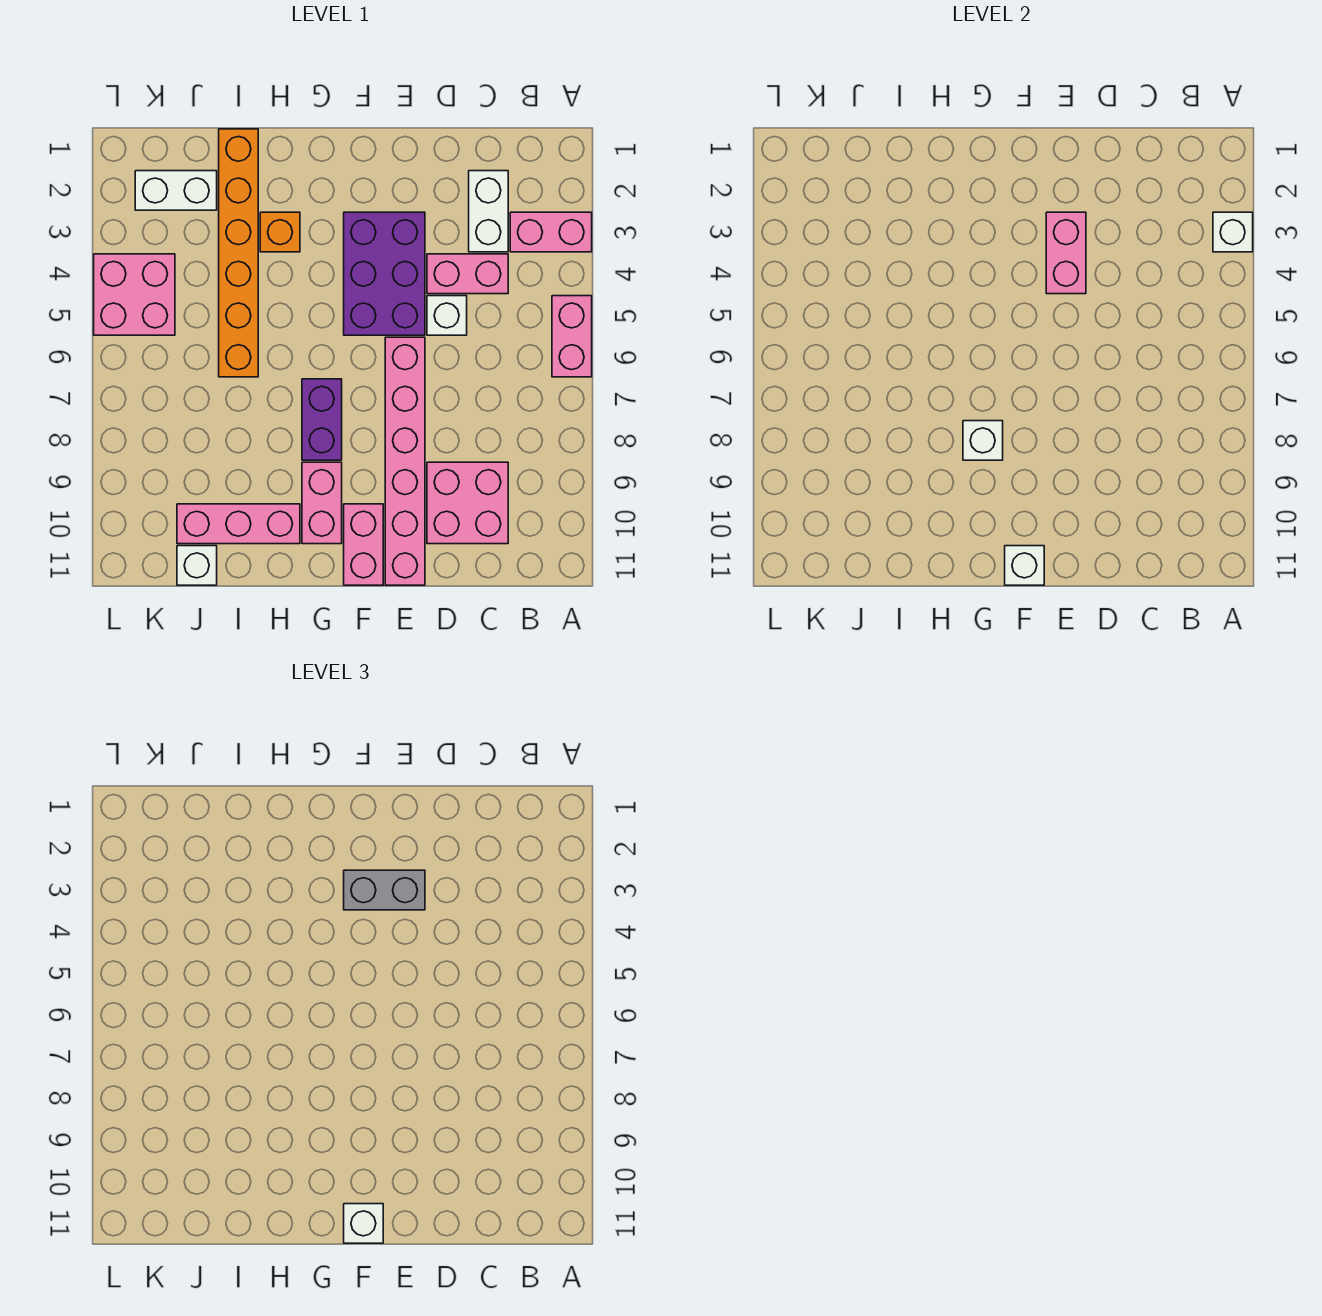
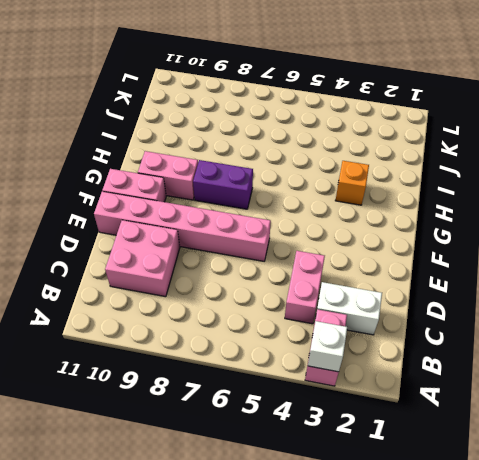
none -> pink 1x2 brick [552,296,592,377]
none -> white 1x1 brick [427,296,467,335]
none -> purple 2x3 brick [344,212,425,335]

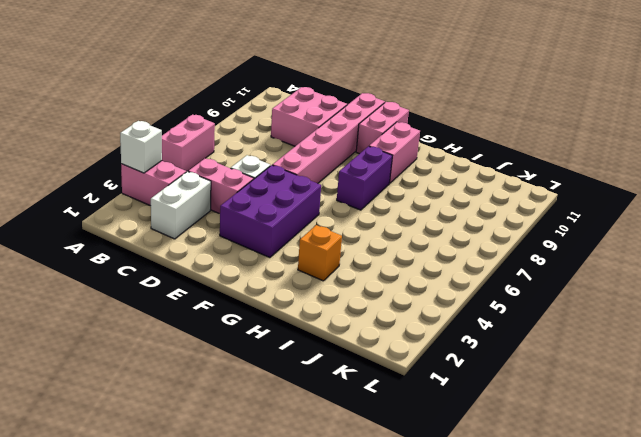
none -> pink 1x3 brick [177,504,300,544]
none -> orange 1x6 brick [219,129,258,377]
none -> white 1x2 brick [135,171,217,210]

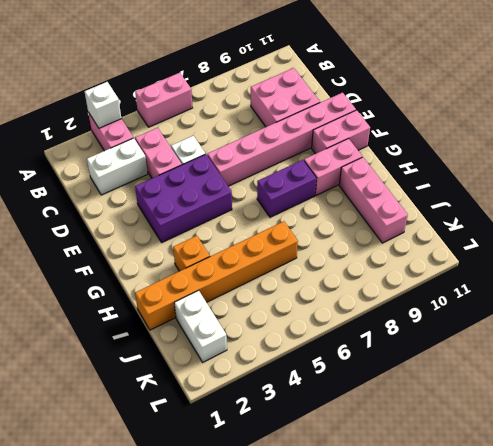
none -> white 1x1 brick [177,546,217,585]
none -> pink 2x2 brick [94,254,175,335]
none -> pink 1x2 brick [1046,212,1086,294]

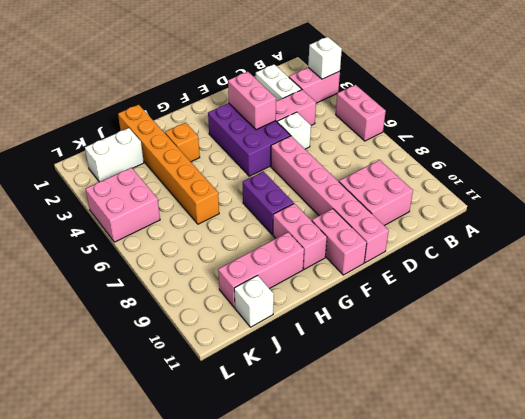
none -> white 1x1 brick [1005,546,1044,585]
none -> white 1x1 brick [963,421,1003,460]
none -> grey 1x2 brick [344,870,425,910]

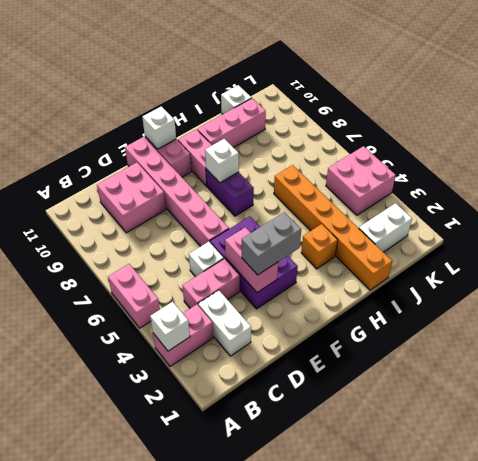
none -> white 1x1 brick [344,1204,383,1243]

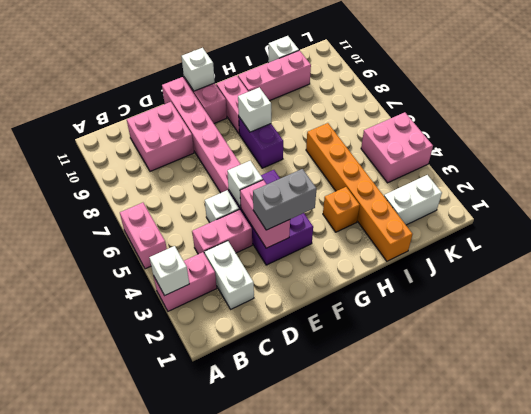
white 1x1 brick [227,161,263,208] -> white 1x1 brick moved to [344,1204,383,1243]

